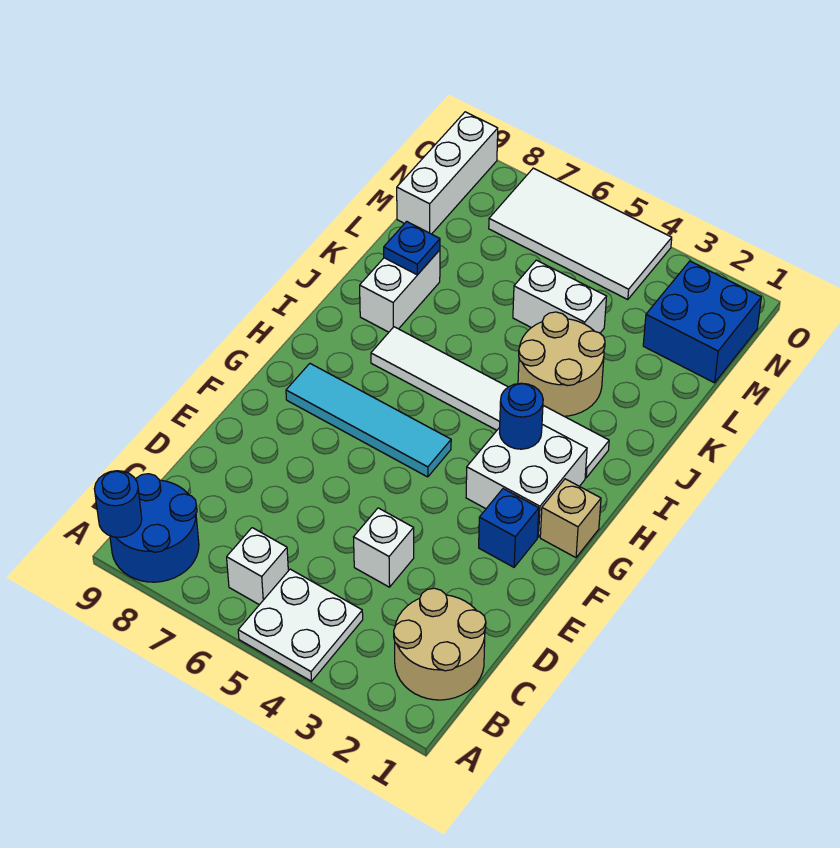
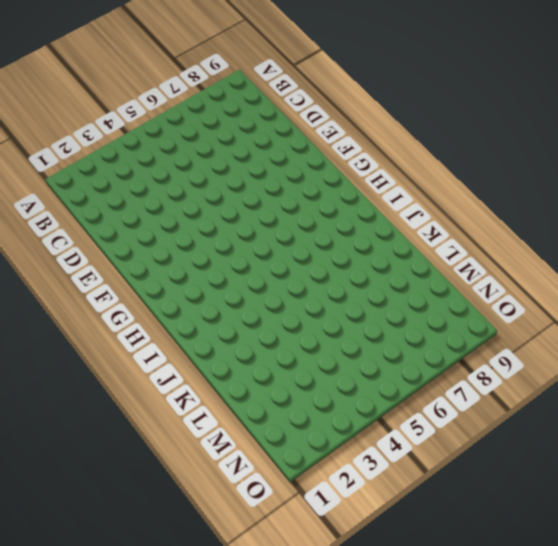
none -> white 2x2 plate [238,569,363,681]
none -> blue 2x2 round brick [110,474,199,582]
none -> tan 2x2 round brick [394,588,486,700]

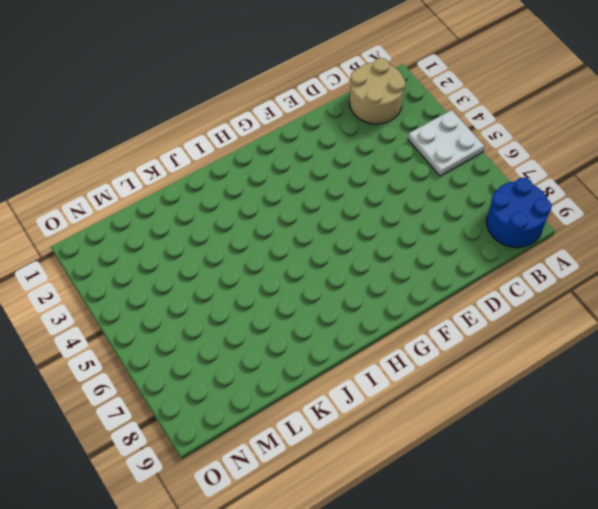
none -> white 1x1 brick [227,528,288,605]
none -> white 1x1 brick [354,508,414,587]
none -> blue 1x1 brick [479,489,539,567]

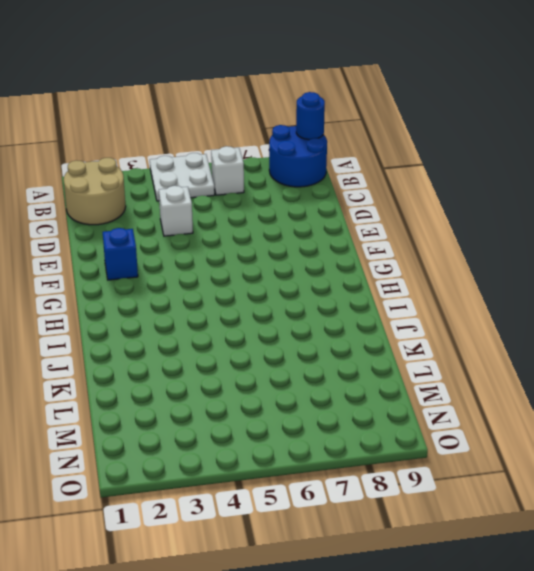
none -> tan 1x1 brick [540,479,601,558]
none -> white 2x2 brick [466,424,587,537]
none -> cyan 1x4 tile [286,364,451,477]

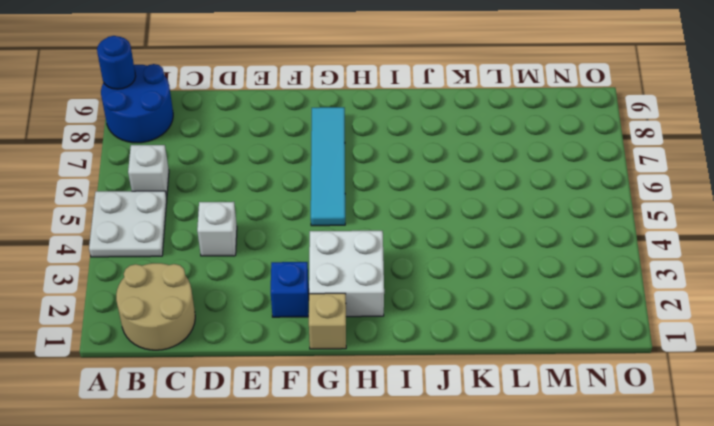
none -> white 1x6 tile [371,327,609,478]
none -> tan 2x2 round brick [518,312,605,416]
none -> white 1x2 brick [360,250,440,332]

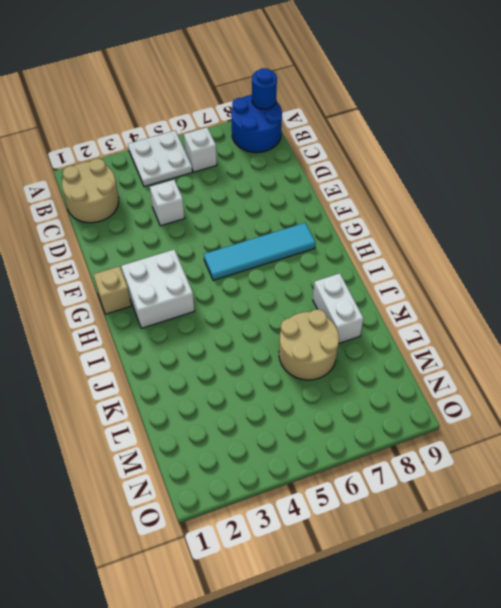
tan 2x2 round brick [279,309,339,380] -> tan 2x2 round brick moved to [518,312,605,416]
none -> blue 1x1 brick [479,489,539,567]
none -> white 1x6 tile [371,327,609,478]
none -> white 1x2 brick [513,260,607,333]

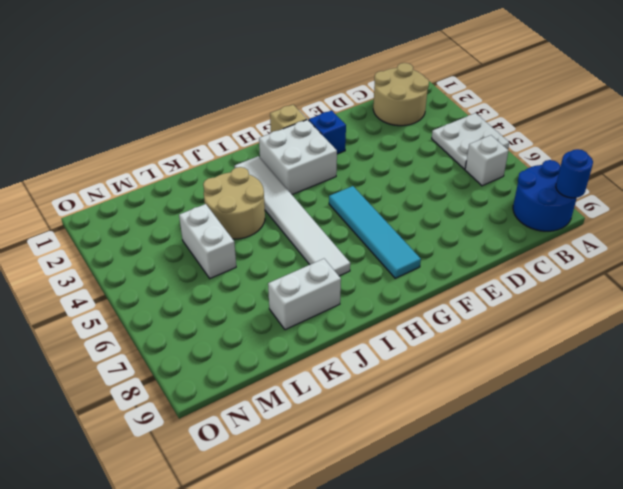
none -> white 1x1 brick [354,508,414,587]
none -> blue 2x2 brick [643,261,761,383]
none -> white 1x3 brick [397,112,498,234]

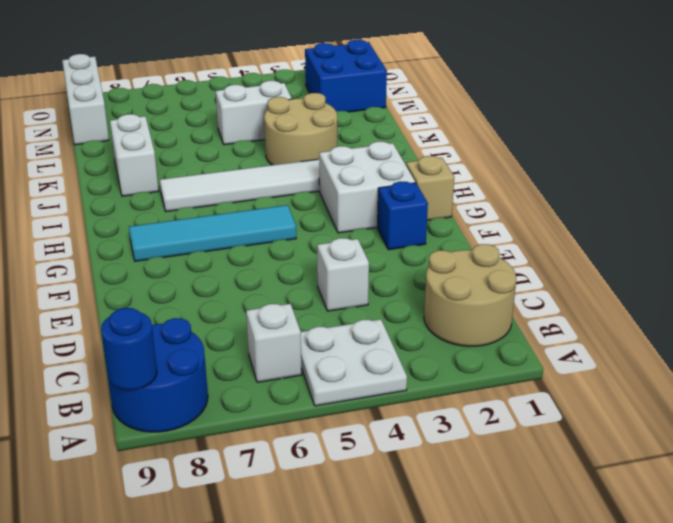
none -> white 2x4 tile [489,168,672,300]
none -> blue 1x1 round brick [500,383,543,449]
none -> blue 1x1 plate [384,221,440,275]

